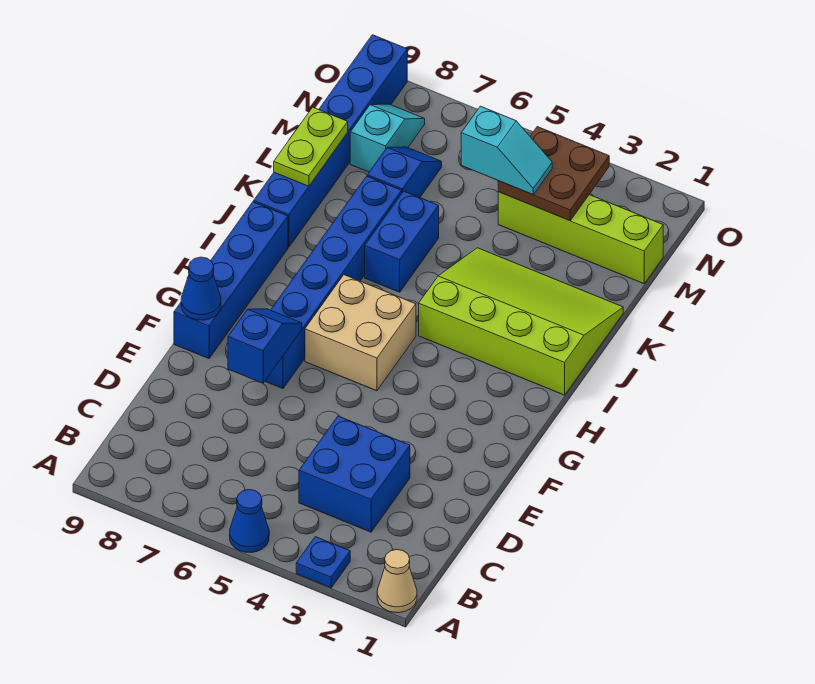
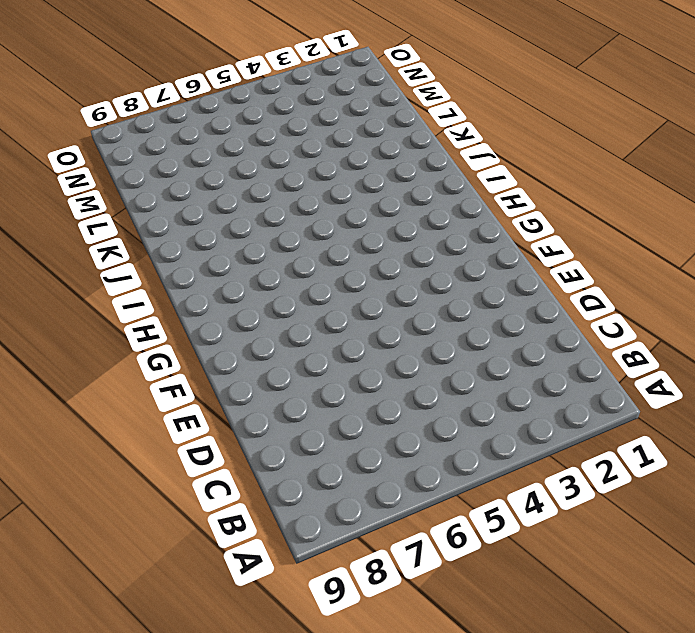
none -> tan 1x1 cone [377,550,417,613]
none -> blue 1x1 plate [296,537,350,588]
none -> blue 1x1 cone [230,490,269,553]

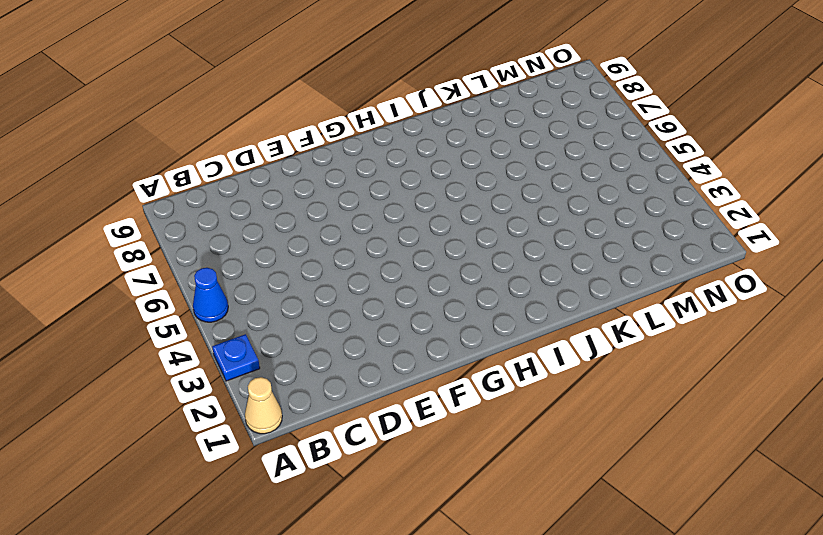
none -> blue 2x2 brick [299,416,410,532]
none -> blue 1x6 brick [265,176,402,389]
none -> blue 1x4 brick [174,202,288,358]

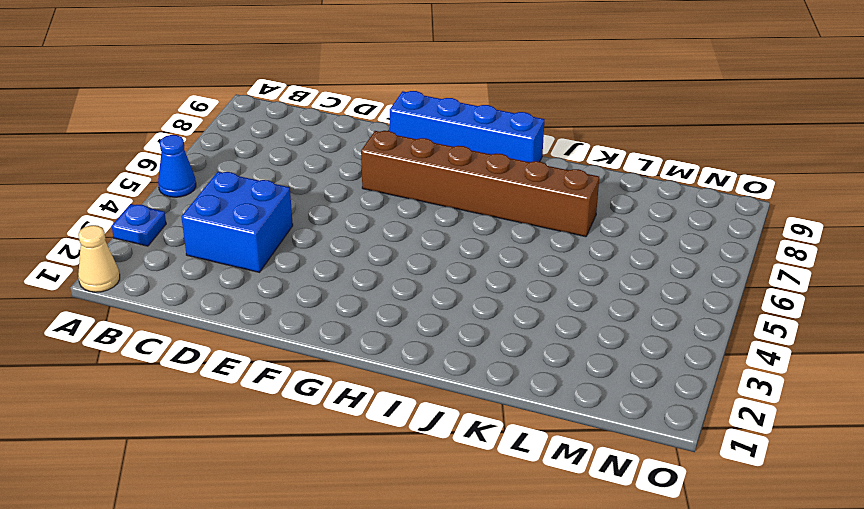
brown 1x6 brick [361,131,599,237] -> blue 1x6 brick [265,176,402,389]
none -> tan 2x2 brick [305,275,416,391]
none -> lime 3x4 slope [419,248,623,395]
none -> blue 1x2 brick [365,191,439,292]

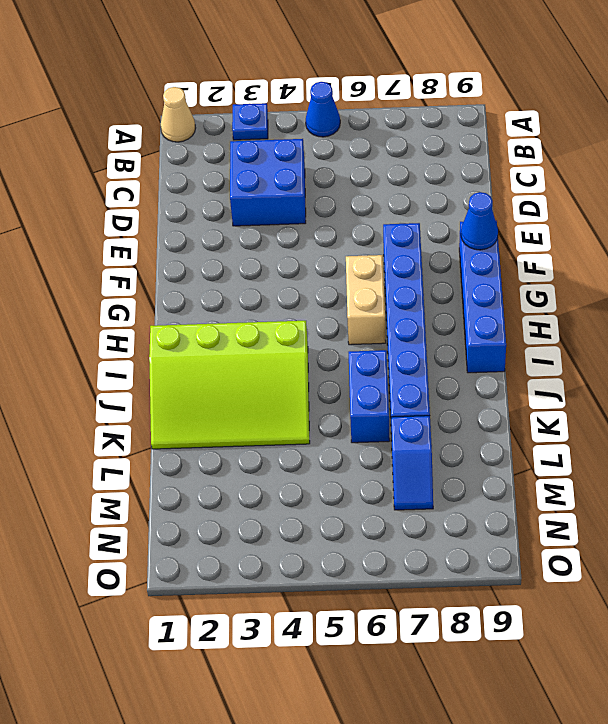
tan 1x2 brick [346,255,386,345] -> tan 2x2 brick [305,275,416,391]
none -> blue 1x6 brick [254,35,407,247]
none -> lime 1x4 brick [498,192,663,284]
none -> cyan 1x2 slope [350,104,425,172]

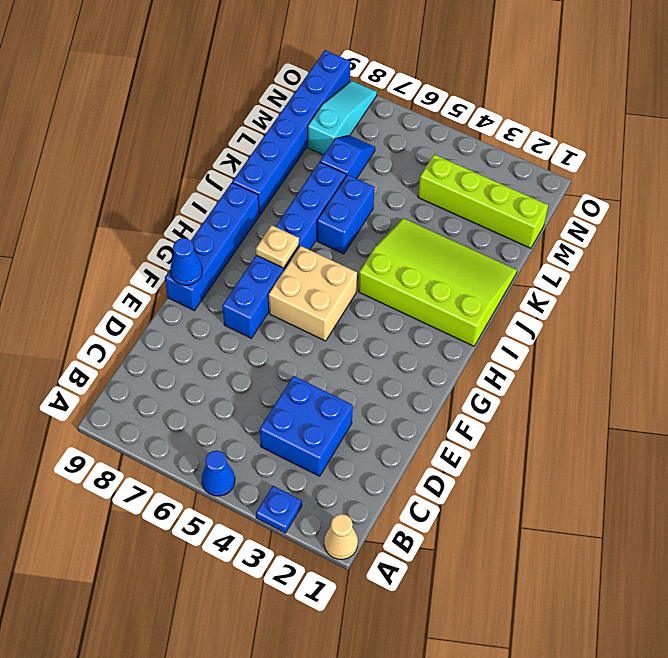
tan 1x1 plate [256,225,299,268] -> none
cyan 1x3 slope [308,81,377,155] -> cyan 1x2 slope [350,104,425,172]
none -> blue 1x2 slope [228,309,302,383]
none -> lime 1x2 plate [274,107,348,186]
none -> brown 2x2 plate [498,127,609,221]

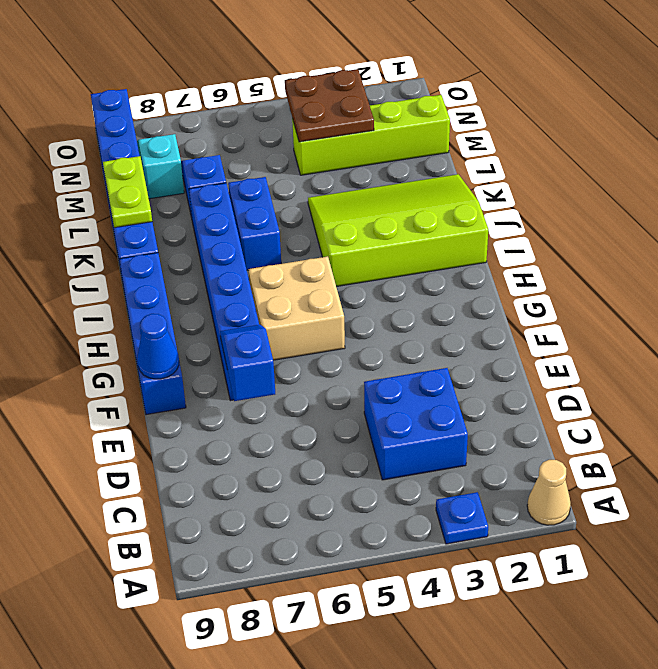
none -> blue 1x1 cone [230,490,269,553]
none -> cyan 1x2 slope [461,106,552,195]

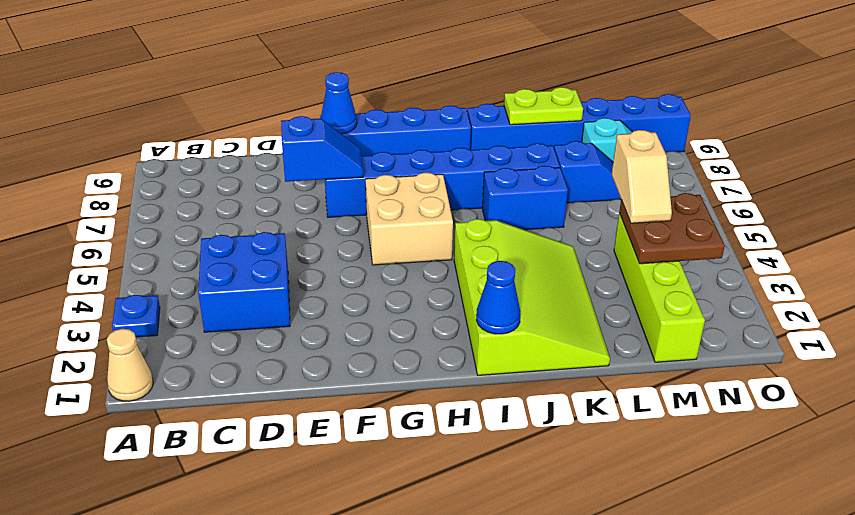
blue 1x1 cone [476,261,520,334] -> blue 1x1 cone moved to [230,490,269,553]
tan 1x2 slope [612,130,672,223] -> cyan 1x2 slope [461,106,552,195]

